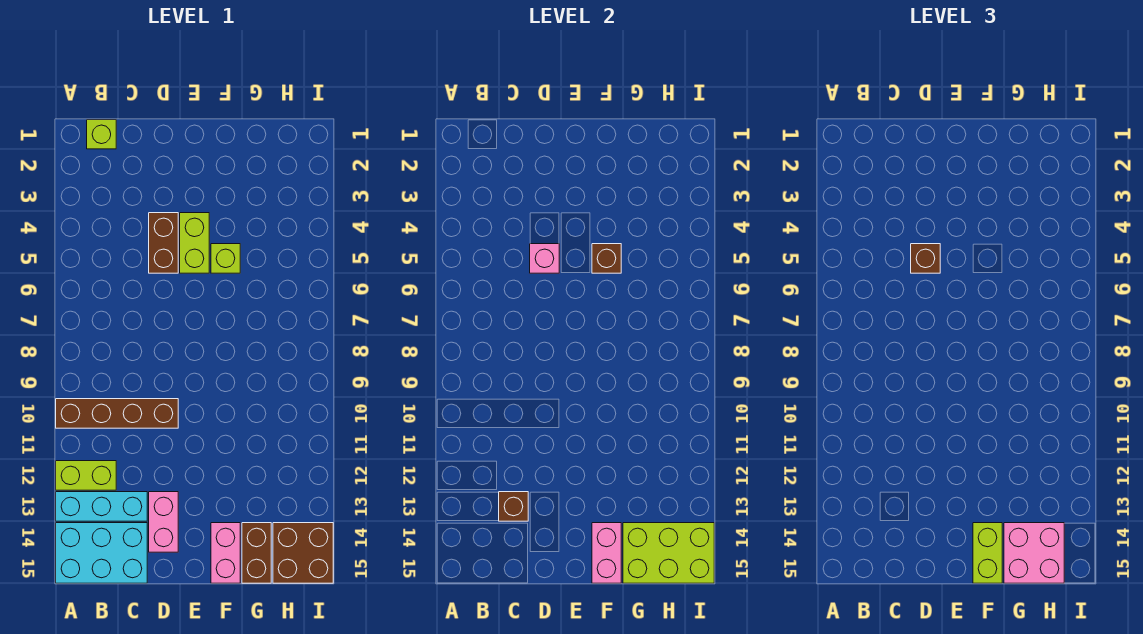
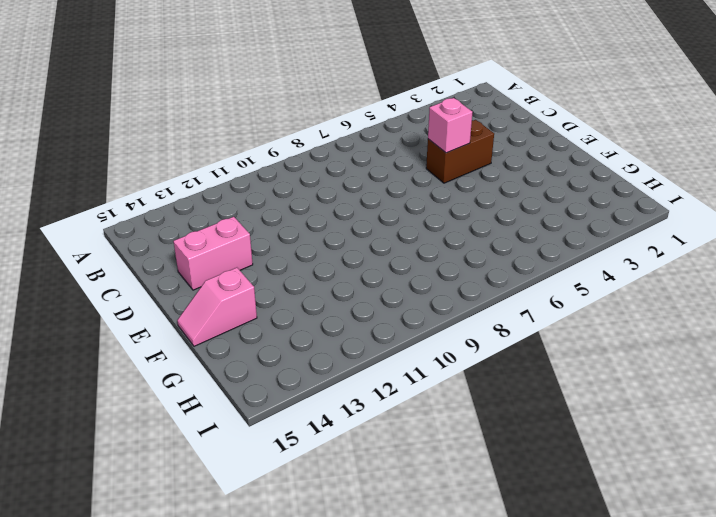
pink 1x2 slope [177,268,257,346] -> pink 1x2 brick [211,523,240,583]
none -> brown 1x4 brick [56,399,178,428]
none -> lime 1x2 brick [56,461,116,490]
none -> cyan 1x3 brick [56,492,147,521]

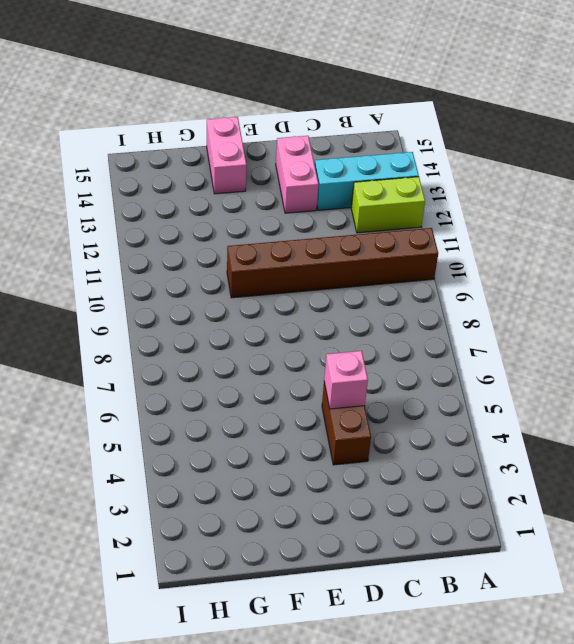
brown 1x6 brick [227,228,438,298] -> brown 1x4 brick [56,399,178,428]
none -> cyan 2x3 brick [56,523,147,583]
none -> lime 1x1 brick [87,120,116,149]
none -> lime 1x2 brick [180,213,209,273]

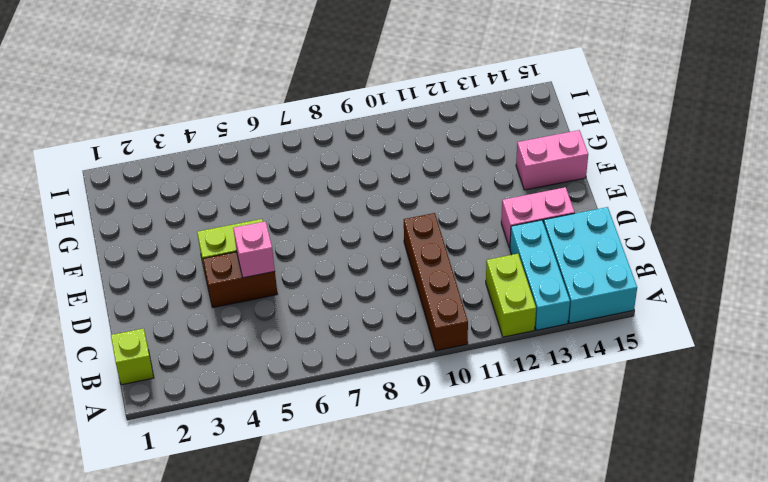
none -> lime 1x1 brick [211,244,240,273]
none -> brown 1x2 brick [242,523,271,583]
none -> brown 2x2 brick [273,523,333,583]

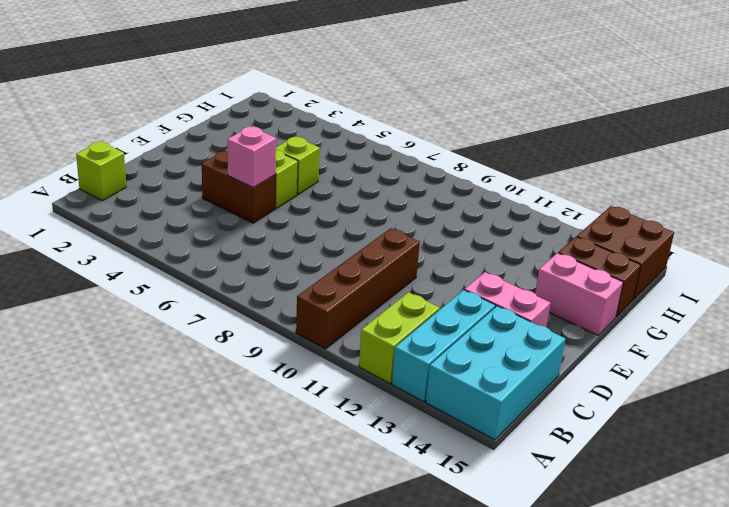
none -> brown 1x1 brick [499,492,528,521]
none -> brown 1x1 brick [592,244,621,273]
none -> pink 1x2 brick [592,523,621,583]

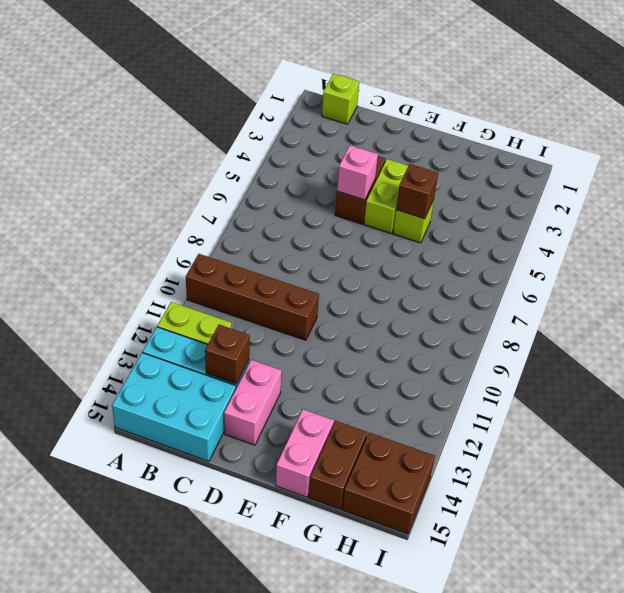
none -> pink 1x2 brick [592,523,621,583]
none -> lime 2x3 brick [623,523,714,583]
none -> brown 1x1 brick [911,244,940,273]

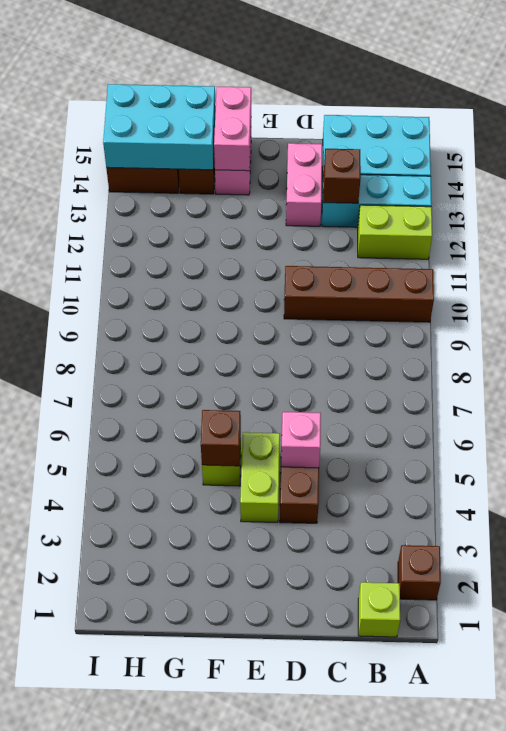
brown 1x1 brick [398,545,441,600] -> brown 1x1 brick moved to [911,244,940,273]
cyan 2x3 brick [103,84,216,170] -> lime 2x3 brick [623,523,714,583]
none -> lime 1x2 brick [973,523,1002,583]
none -> pink 2x2 brick [1004,523,1064,583]

